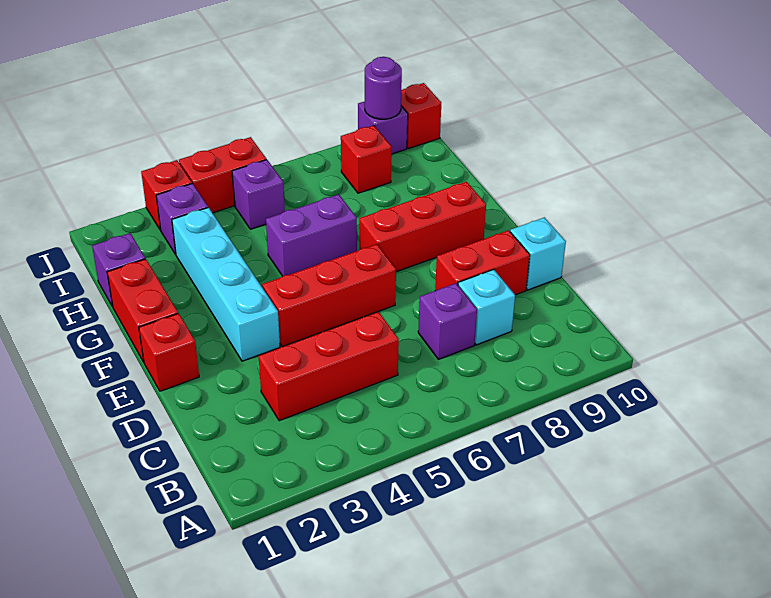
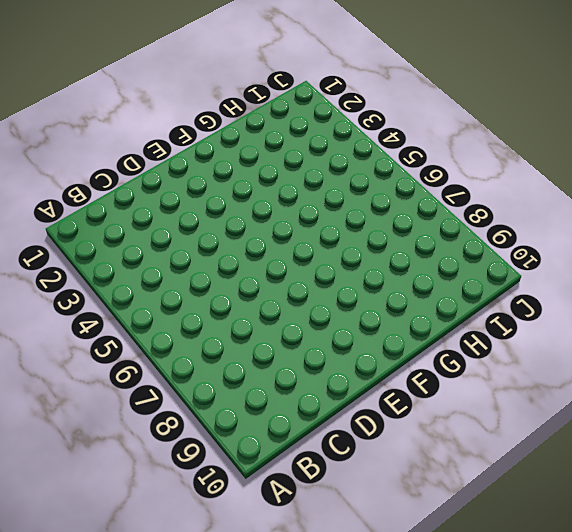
none -> red 1x3 brick [259,312,399,421]
none -> purple 1x1 brick [418,283,477,359]
none -> cyan 1x1 brick [458,269,515,345]

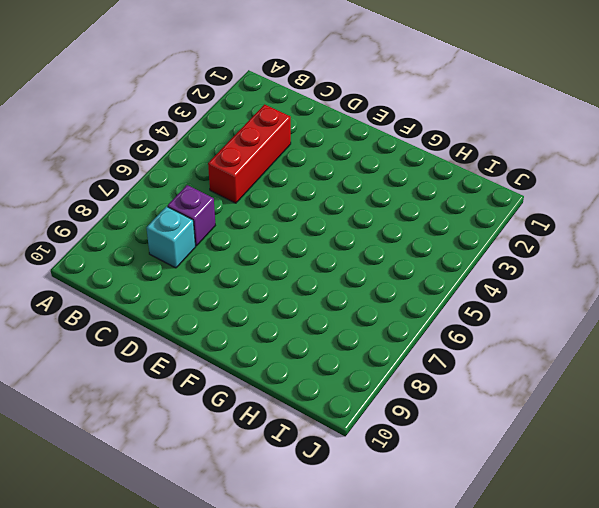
none -> red 1x2 brick [435,230,530,295]
none -> cyan 1x1 brick [510,217,566,290]
none -> red 1x1 brick [139,313,199,391]

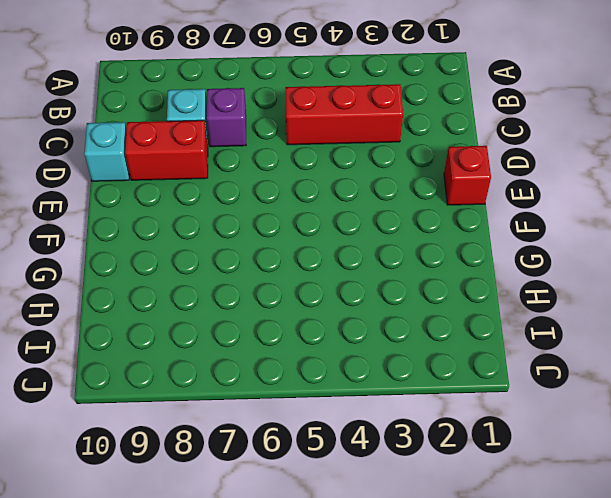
none -> cyan 1x4 brick [172,208,280,361]
none -> red 1x3 brick [262,244,396,347]
none -> red 1x2 brick [107,259,178,362]

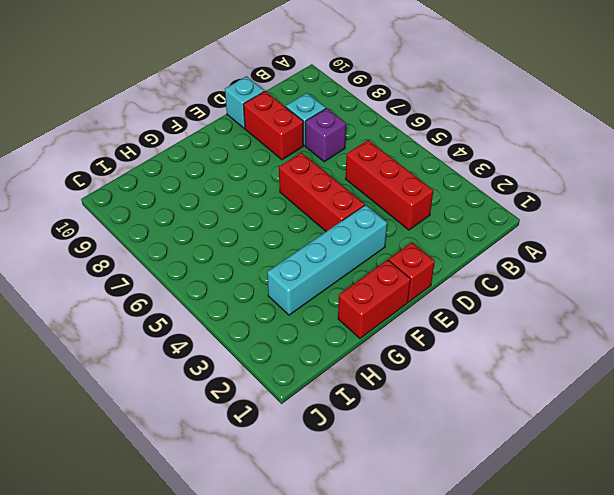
none -> red 1x3 brick [359,182,486,272]
none -> purple 1x2 brick [266,194,357,276]
none -> purple 1x1 brick [92,233,145,307]

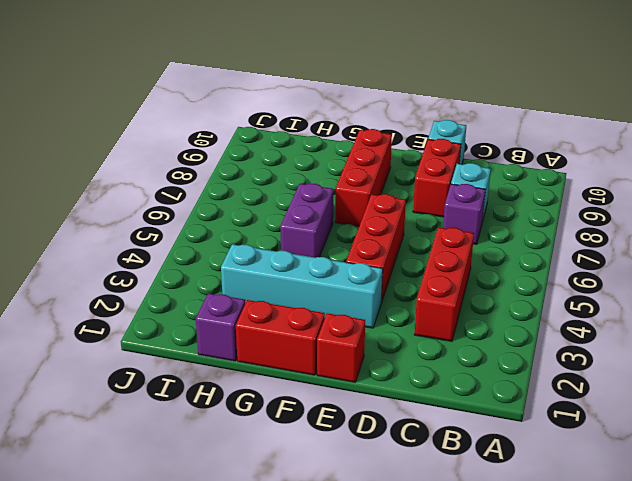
none -> purple 1x1 brick [156,183,208,254]
none -> purple 1x1 brick [232,160,285,229]
none -> red 1x1 brick [341,126,392,193]

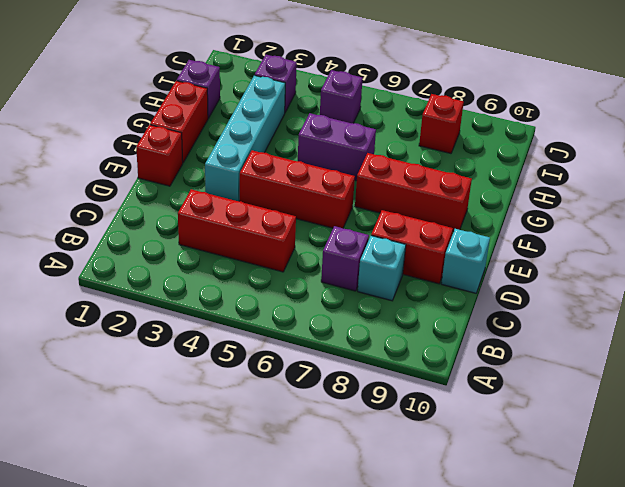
none -> red 1x1 brick [141,160,192,230]
none -> red 1x2 brick [179,137,266,213]
none -> purple 1x1 brick [358,101,408,154]

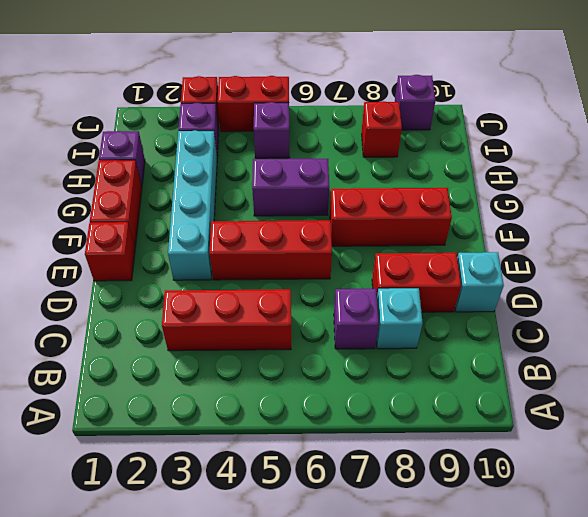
none -> red 1x1 brick [401,83,441,149]
none -> purple 1x1 round brick [365,57,402,119]

